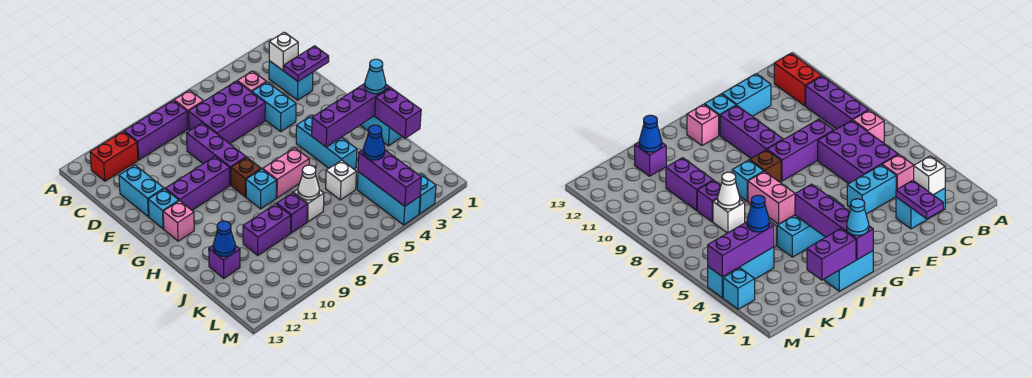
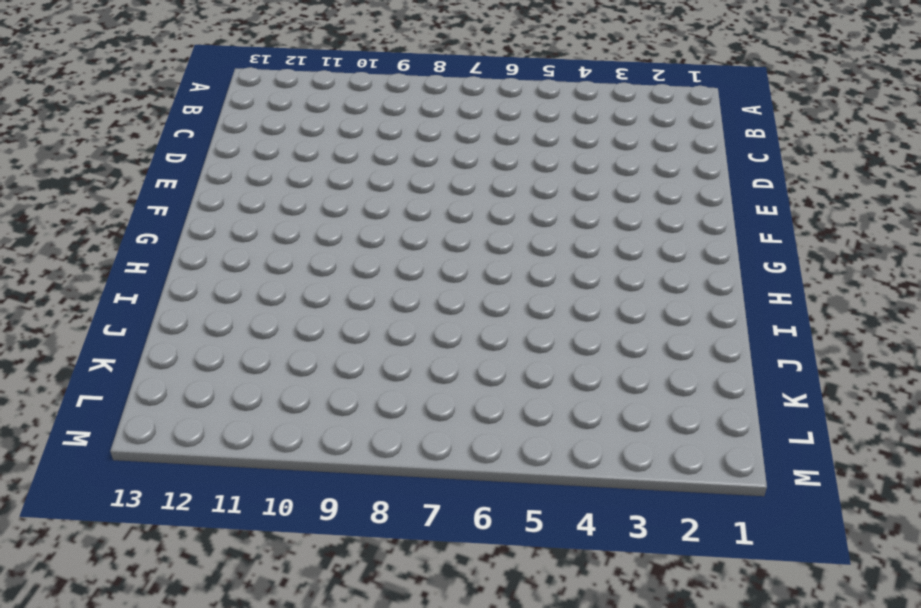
none -> pink 1x1 brick [174,90,203,129]
none -> purple 1x3 brick [124,100,188,160]
none -> red 1x2 brick [90,131,138,181]
none -> cyan 1x2 brick [269,61,313,100]

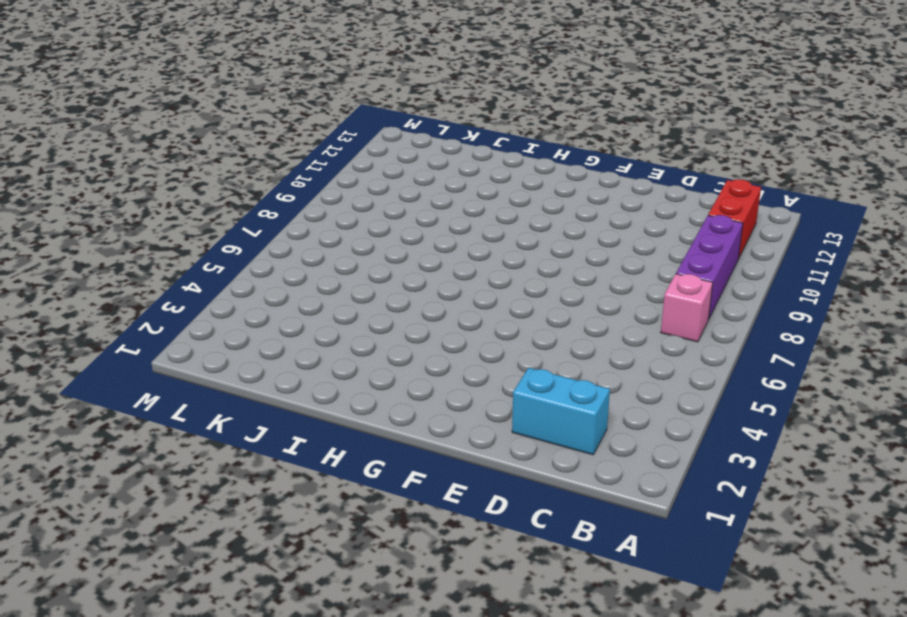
none -> pink 1x1 brick [237,71,266,92]
none -> purple 2x3 brick [189,81,265,144]
none -> cyan 1x2 brick [252,82,296,131]
none -> purple 1x3 brick [187,123,246,185]

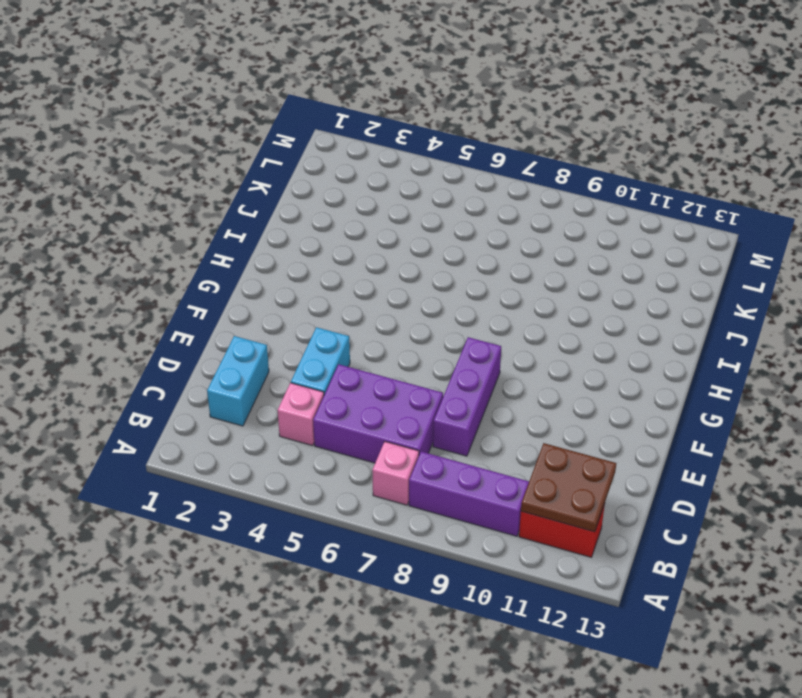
brown 2x2 plate [521,443,616,532] -> none
none -> cyan 1x2 brick [119,165,164,217]
none -> purple 1x3 brick [165,156,230,210]
none -> cyan 1x1 brick [148,189,179,229]
none -> cyan 1x3 brick [296,115,357,169]

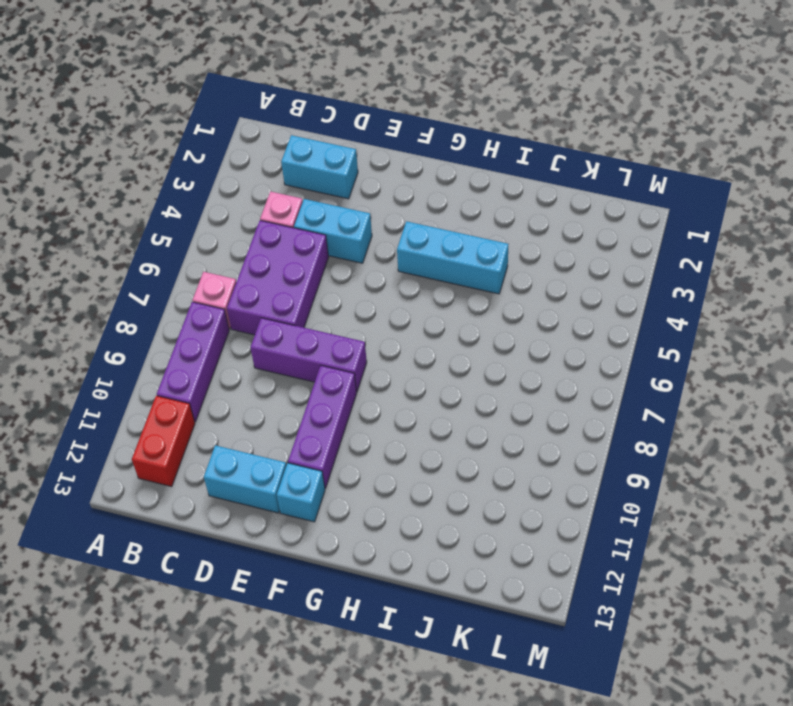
none -> brown 1x1 brick [231,157,261,197]
none -> pink 1x1 brick [163,201,194,241]
none -> cyan 1x2 brick [361,116,402,146]
none -> pink 1x2 brick [263,148,309,198]

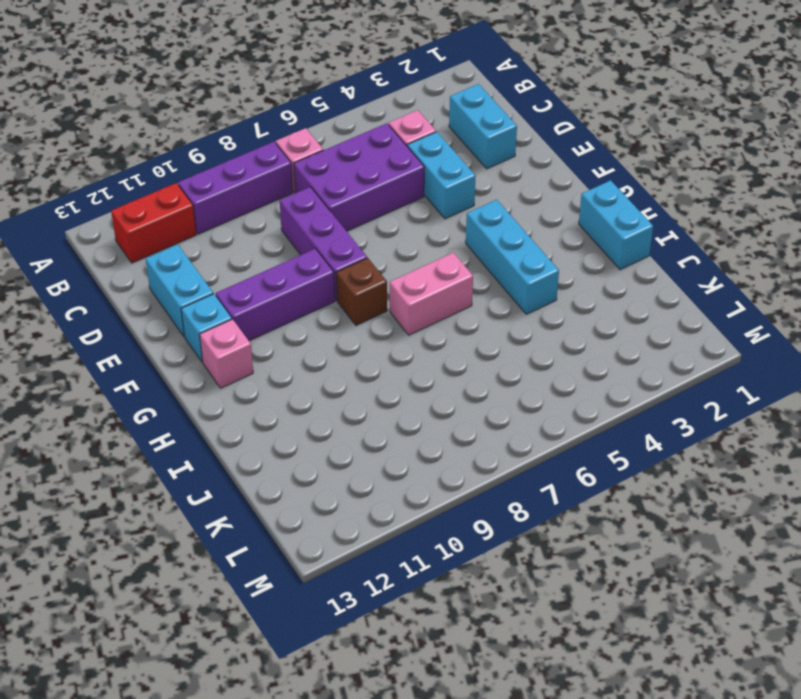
none -> cyan 1x1 brick [246,169,276,209]
none -> white 1x1 brick [326,160,356,200]
none -> white 1x1 brick [293,189,324,222]
none -> purple 1x1 brick [277,193,307,233]

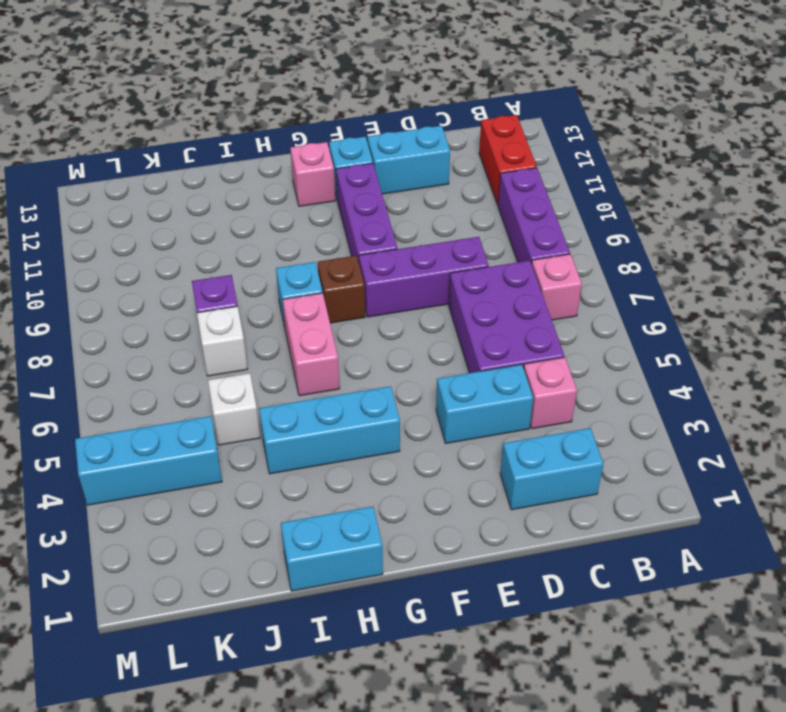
none -> purple 1x2 brick [243,204,291,255]
none -> purple 1x1 brick [209,246,240,278]
none -> cyan 1x1 brick [419,174,436,214]
none -> white 1x1 brick [269,32,298,70]

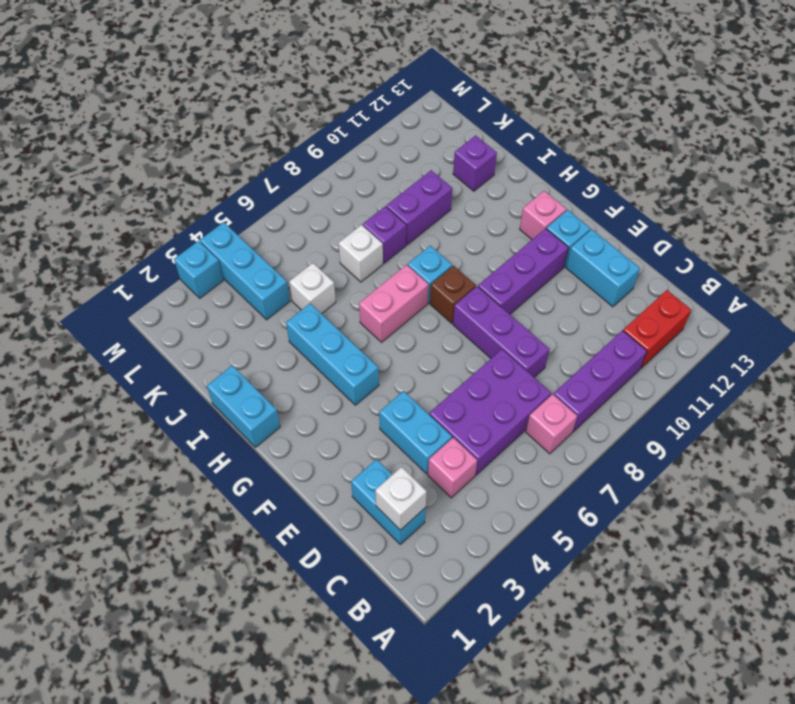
none -> purple 1x2 plate [284,46,329,81]
none -> purple 1x4 brick [312,83,390,147]
none -> purple 1x2 brick [375,88,421,138]
none -> white 1x1 cone [298,165,319,200]

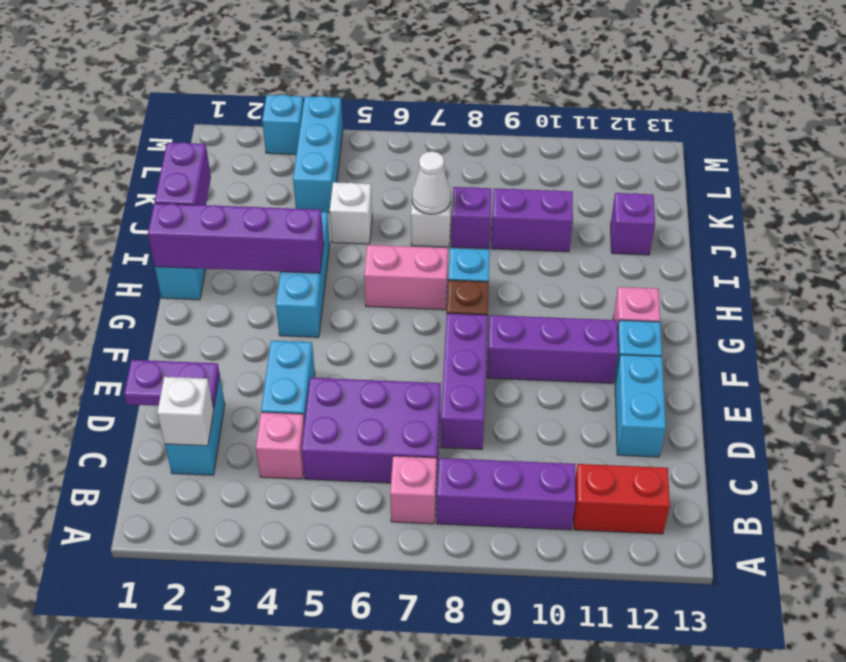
none -> blue 1x1 cone [213,221,235,257]
none -> purple 1x3 brick [358,150,421,206]
none -> cyan 1x1 cone [365,59,386,94]
none -> blue 1x1 cone [363,125,385,160]

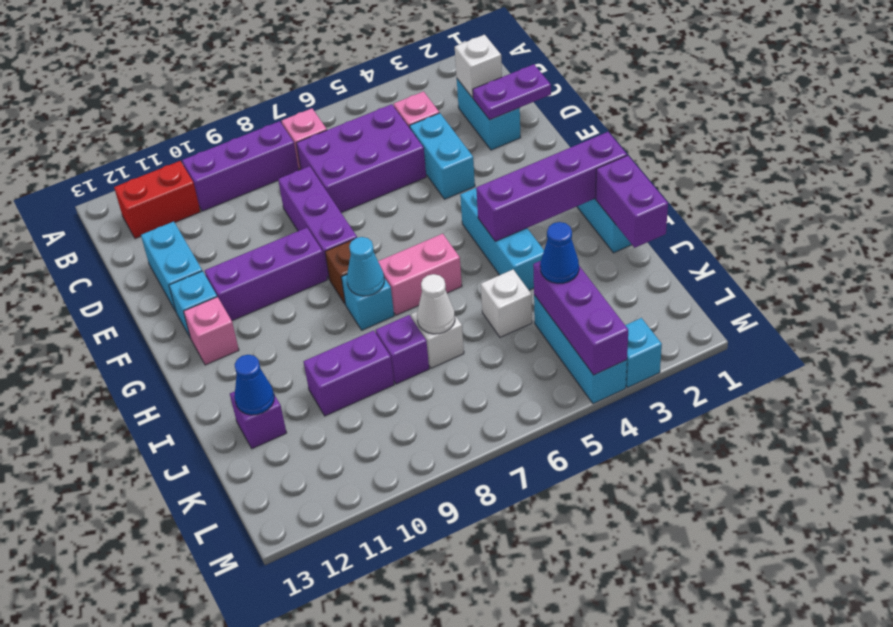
cyan 1x1 cone [347,237,384,296] -> cyan 1x1 cone moved to [365,59,386,94]

